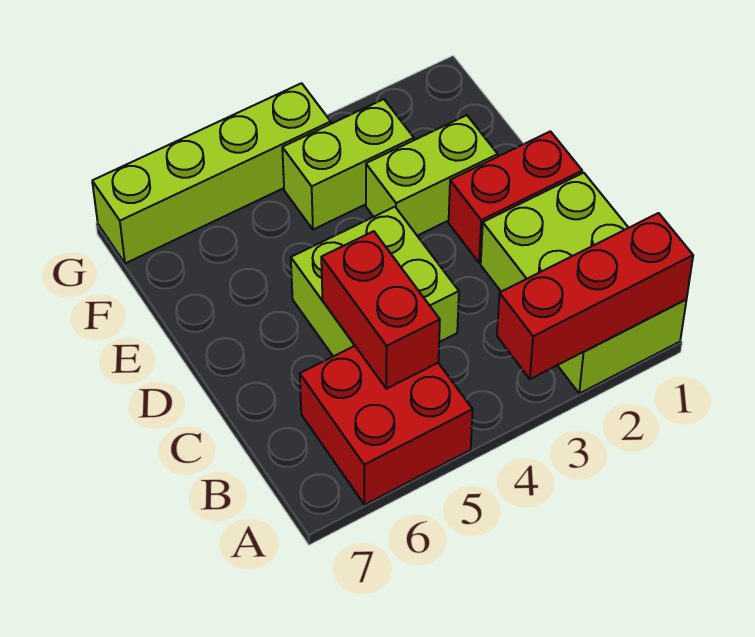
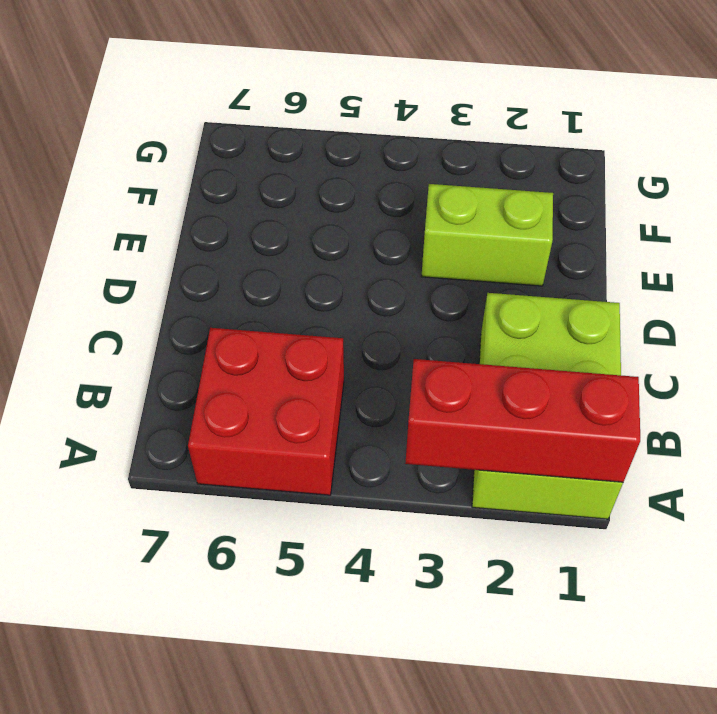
none -> lime 2x2 brick [291,207,459,356]
none -> red 1x2 brick [449,131,582,263]

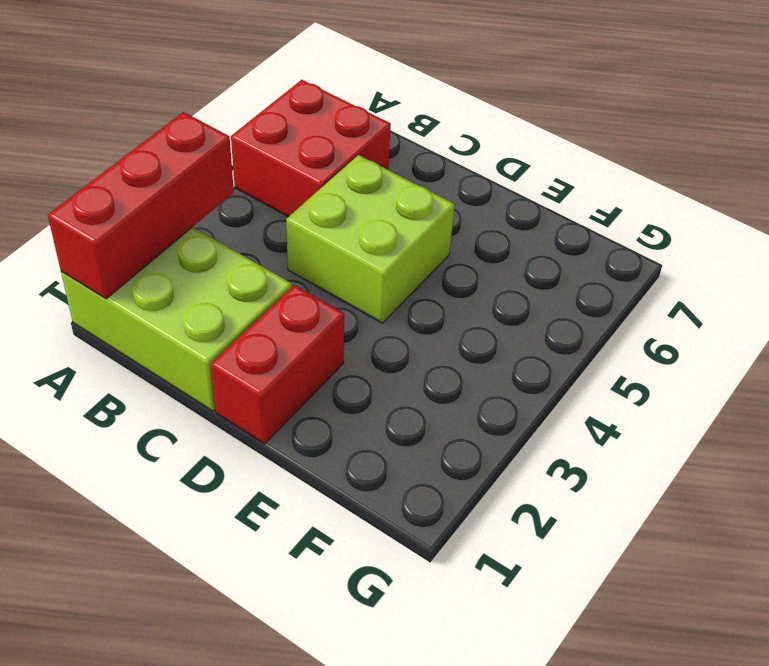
none -> lime 1x2 brick [366,115,498,236]
none -> lime 1x2 brick [282,99,414,230]

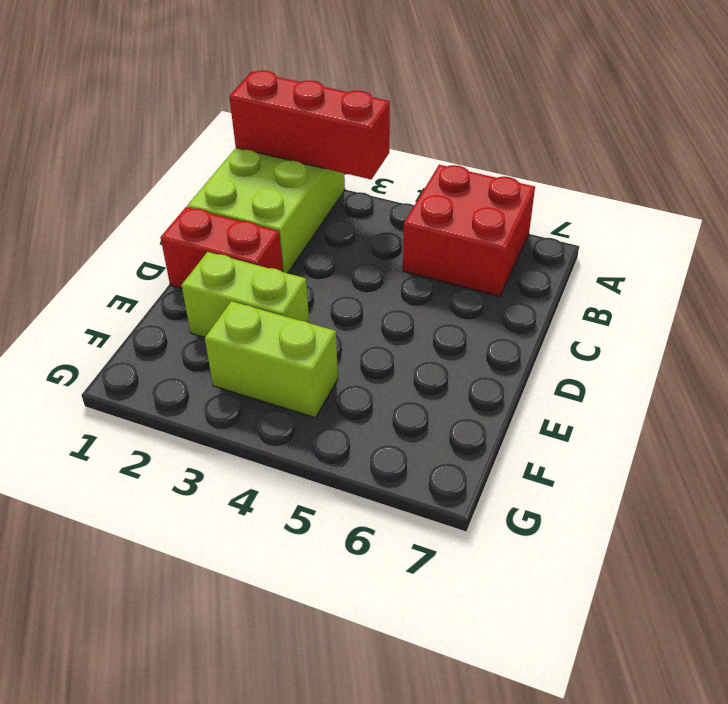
none -> lime 2x2 brick [291,207,459,356]
none -> lime 1x4 brick [92,83,331,263]

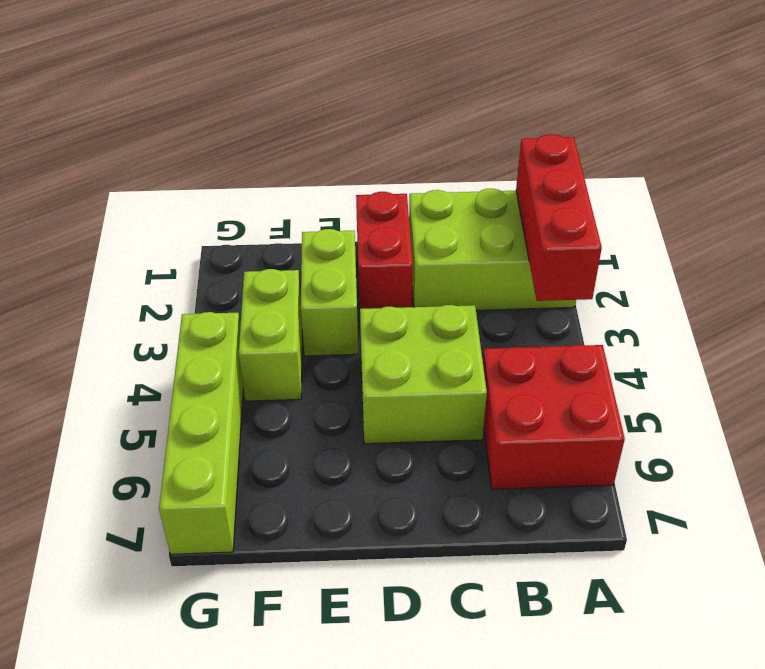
none -> red 1x2 brick [321,231,440,389]

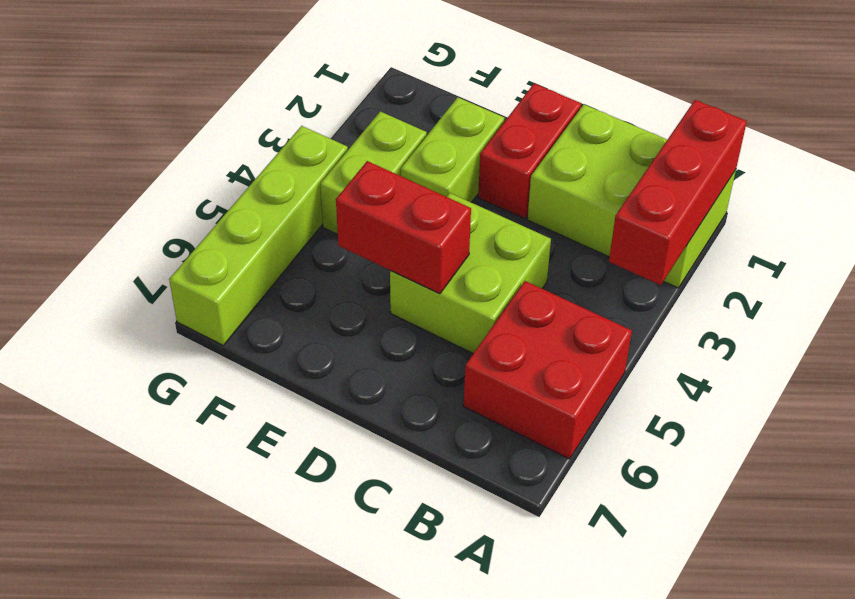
red 1x2 brick [336,161,471,294] -> red 1x2 brick moved to [321,231,440,389]

